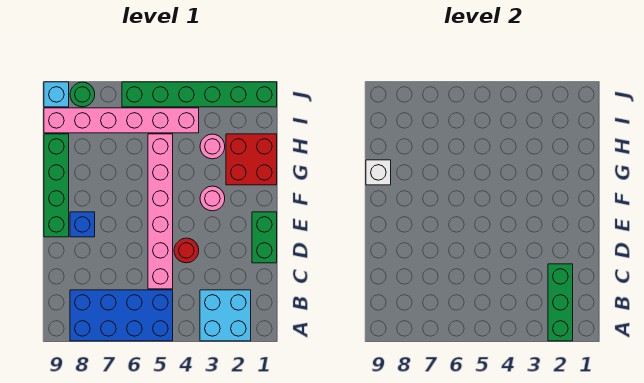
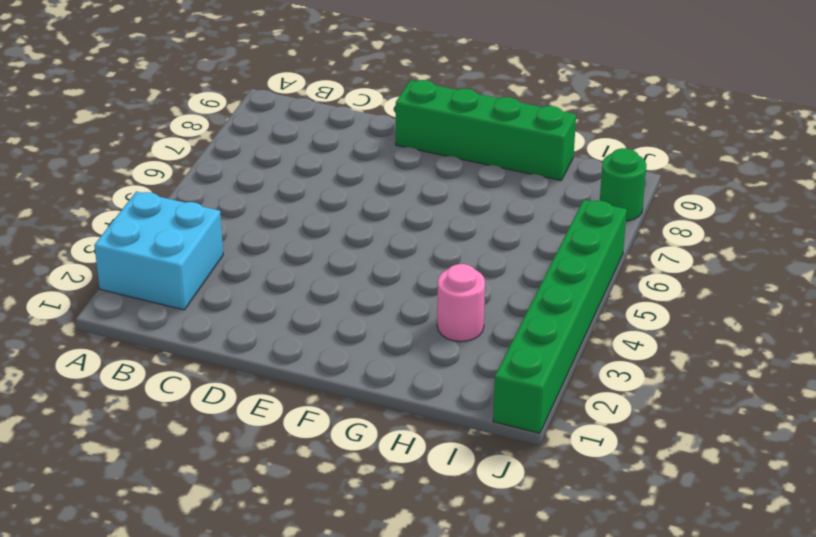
none -> blue 2x4 brick [70,290,173,341]
none -> pink 1x6 brick [148,134,173,289]
none -> green 1x2 brick [252,212,277,263]

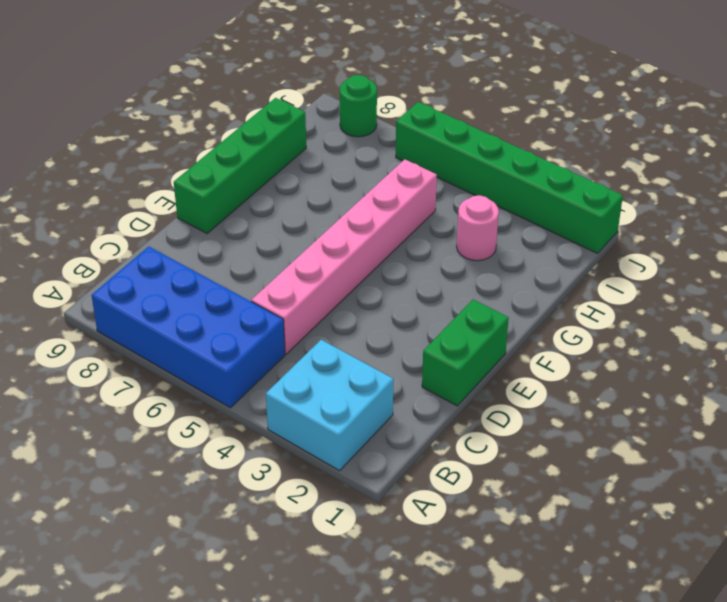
none -> red 1x1 round brick [174,238,199,263]
none -> blue 1x1 brick [70,212,95,237]
none -> pink 1x1 round brick [200,186,225,211]

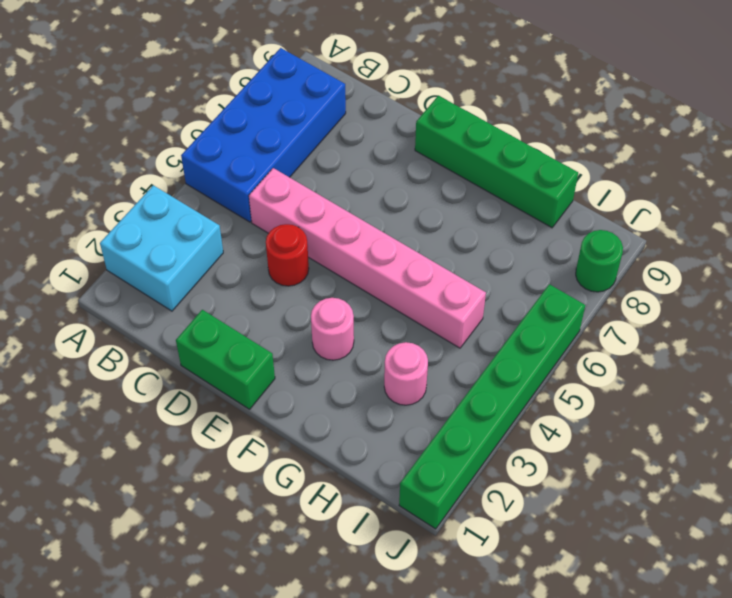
none -> blue 1x1 brick [70,212,95,237]
none -> red 2x2 brick [226,134,277,185]
none -> pink 1x6 brick [44,108,199,133]

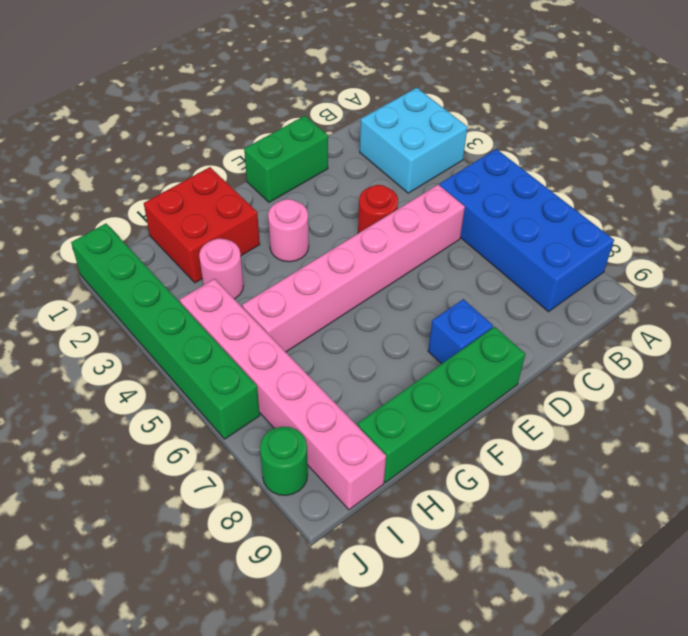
none -> cyan 1x1 brick [44,82,69,107]
none -> green 1x3 brick [548,264,573,341]
none -> white 1x1 brick [366,160,391,185]

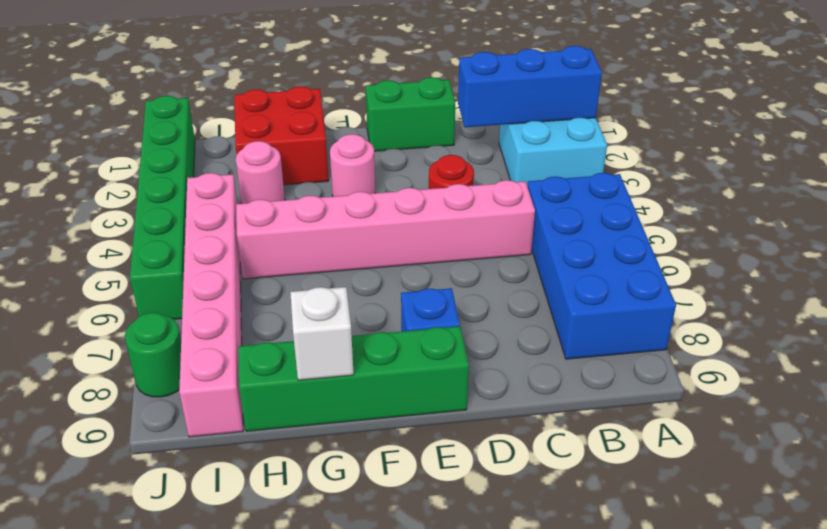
blue 1x3 brick [458,46,602,127] -> green 1x3 brick [548,264,573,341]
none -> cyan 1x1 brick [44,82,69,107]

